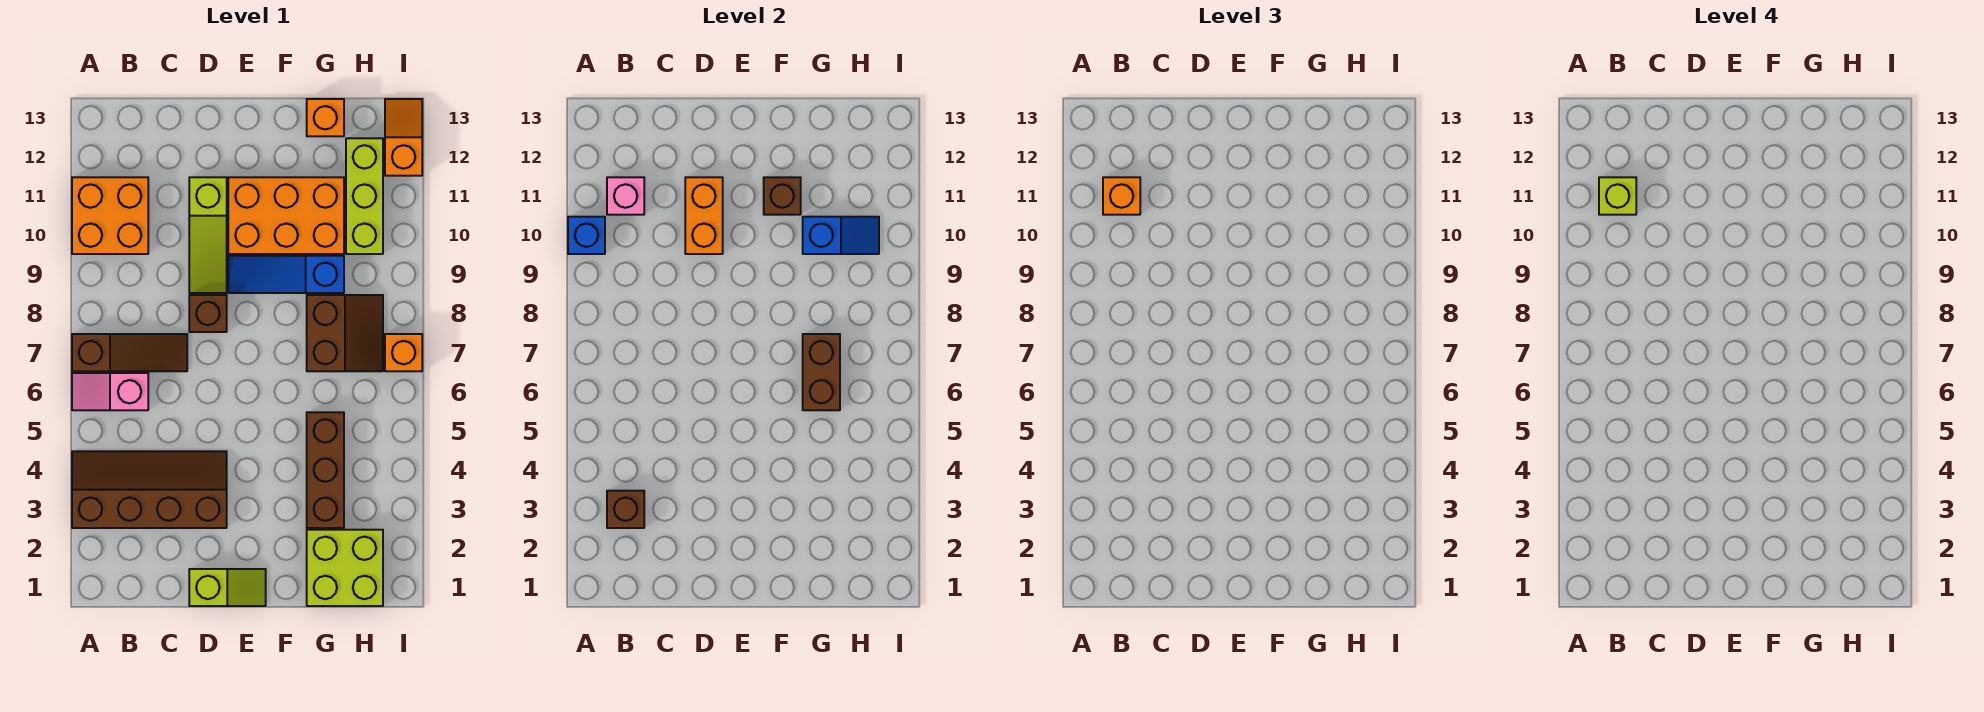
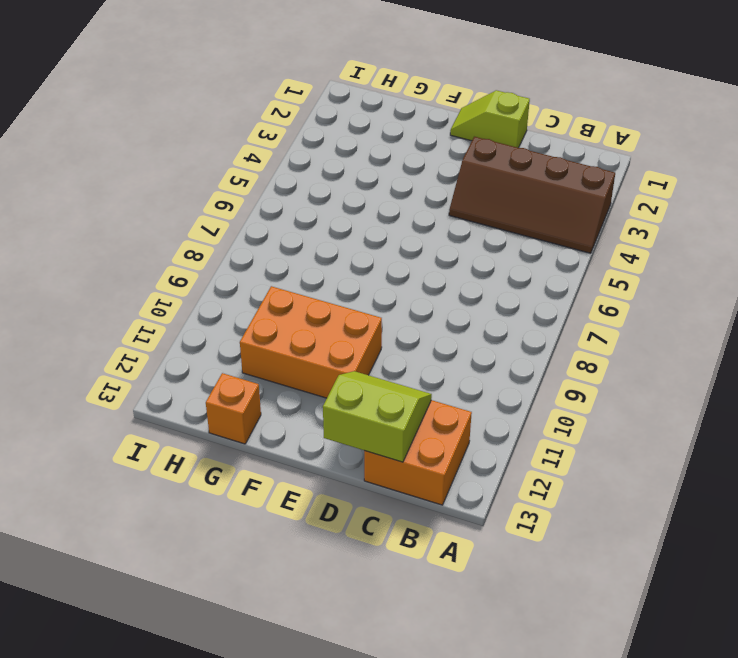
orange 2x2 brick [364,400,472,505] -> orange 2x2 brick moved to [72,177,148,254]
lime 2x2 slope [323,371,432,462] -> none
none -> pink 1x2 slope [72,373,148,410]
none -> brown 1x3 slope [72,334,187,371]
none -> brown 1x1 brick [189,295,227,332]

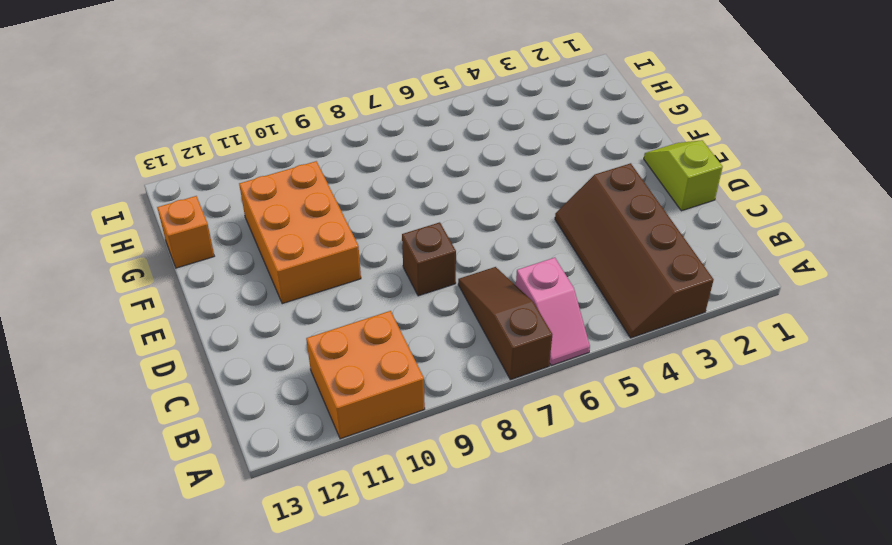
none -> lime 1x3 slope [189,177,227,293]
none -> blue 1x3 slope [228,256,344,293]
none -> lime 2x2 brick [307,530,383,606]

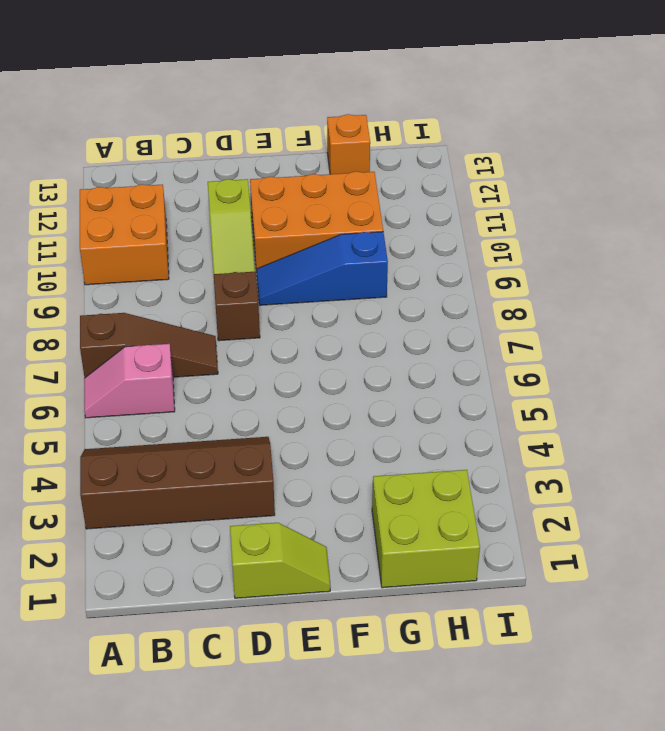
none -> brown 1x3 brick [307,412,344,528]
none -> brown 2x2 slope [307,295,383,371]
none -> lime 1x3 brick [346,138,383,254]

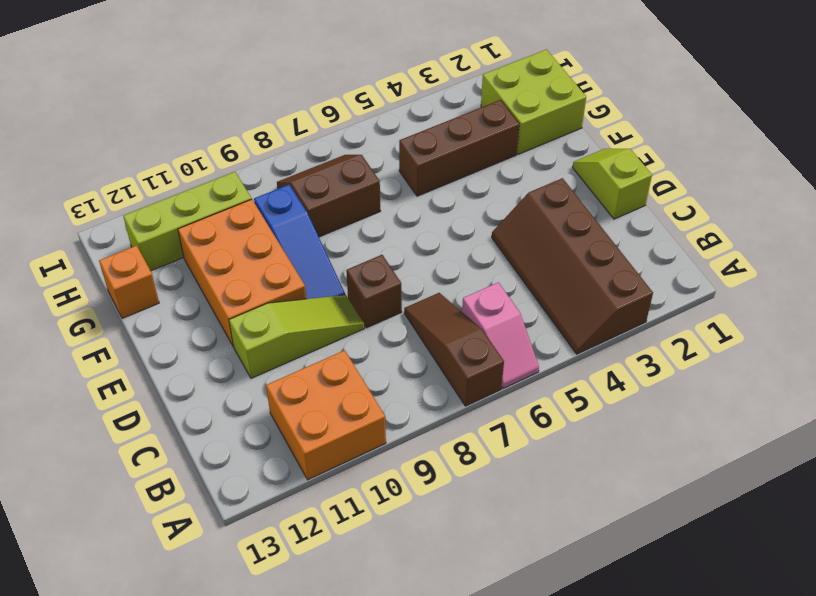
none -> orange 1x1 brick [385,334,422,371]
none -> orange 1x2 slope [385,99,422,176]
none -> blue 1x1 brick [568,217,605,254]

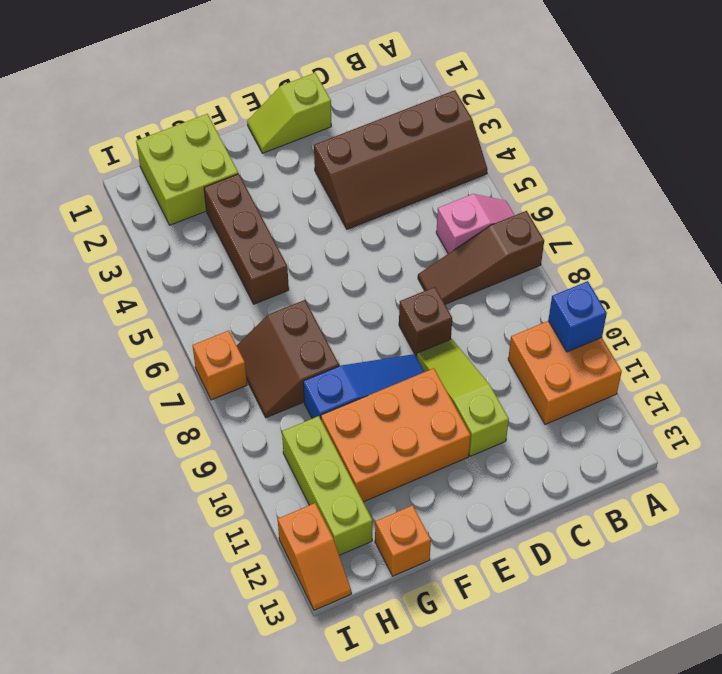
none -> brown 1x1 brick [607,491,644,528]
none -> pink 1x1 brick [607,177,644,215]
none -> orange 1x2 brick [685,177,723,254]

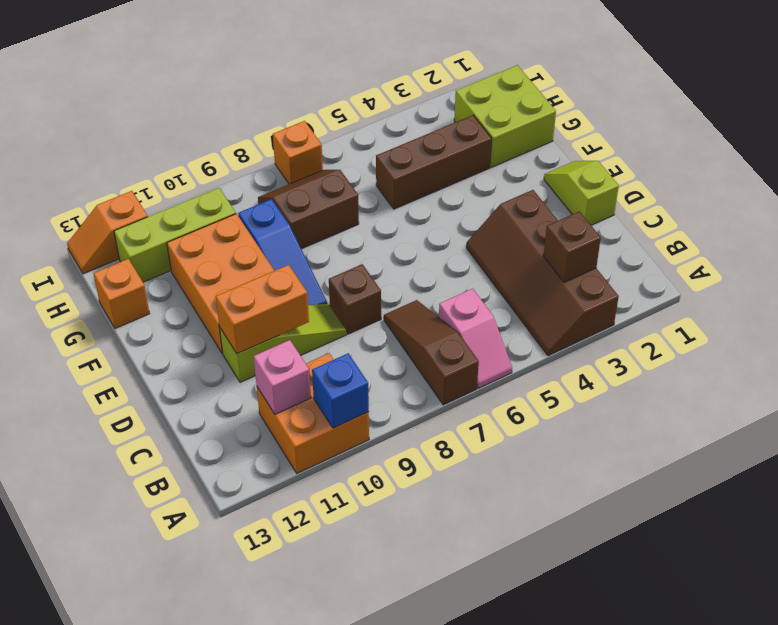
none -> brown 1x1 brick [764,177,801,215]
none -> brown 1x2 brick [803,334,840,410]
none -> blue 1x2 slope [803,217,879,254]

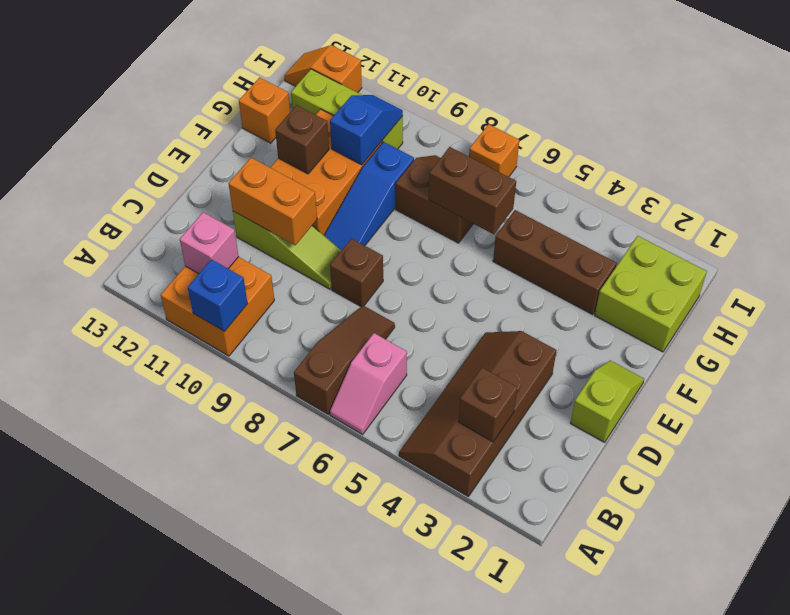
none -> orange 1x1 brick [1103,177,1140,215]
none -> lime 1x1 brick [1599,177,1636,215]

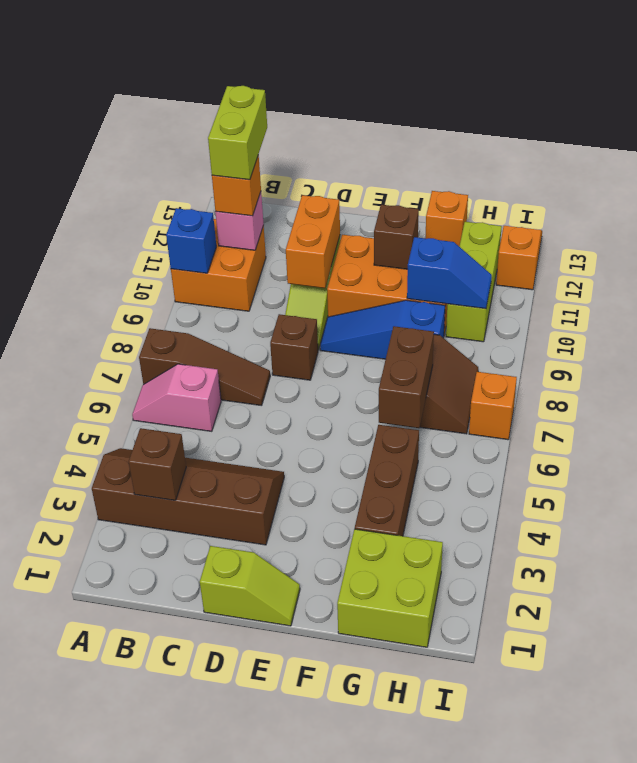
lime 1x2 brick [208,86,267,180] -> lime 1x1 brick [1599,177,1636,215]

